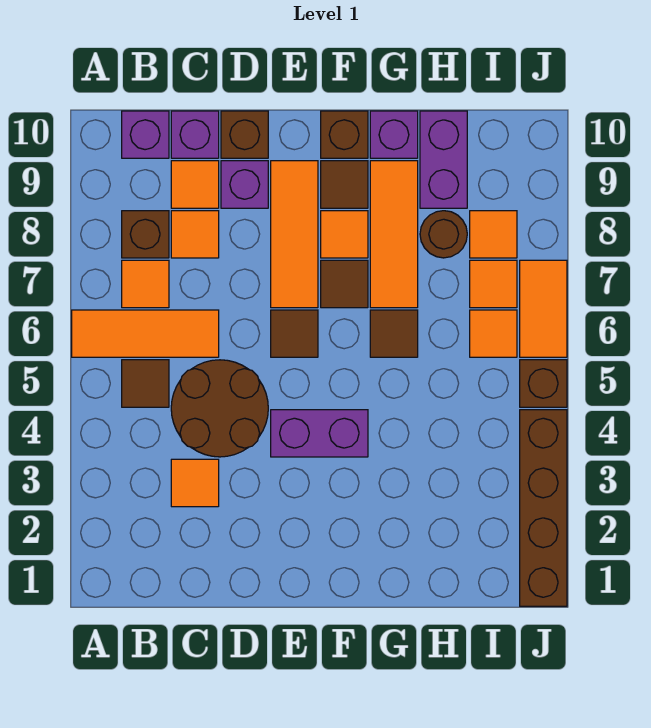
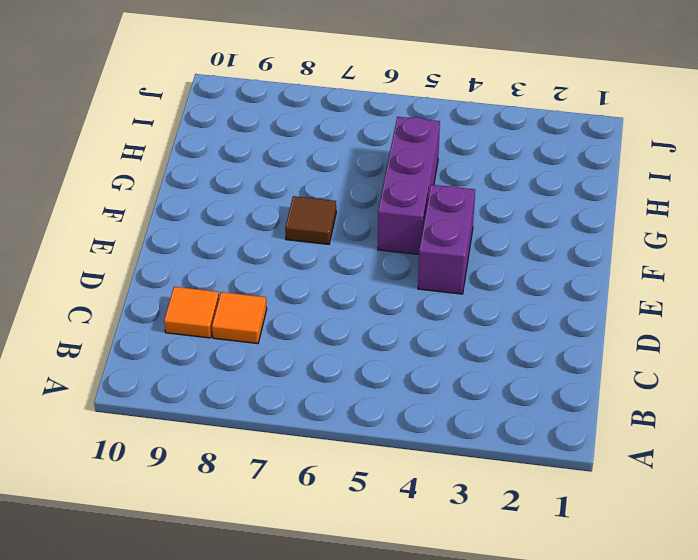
purple 1x3 brick [378,117,440,254] -> none
none -> orange 1x3 tile [72,310,219,357]
none -> brown 1x1 tile [122,360,169,407]
none -> orange 1x1 tile [122,260,169,308]
none -> brown 1x1 brick [122,211,169,258]

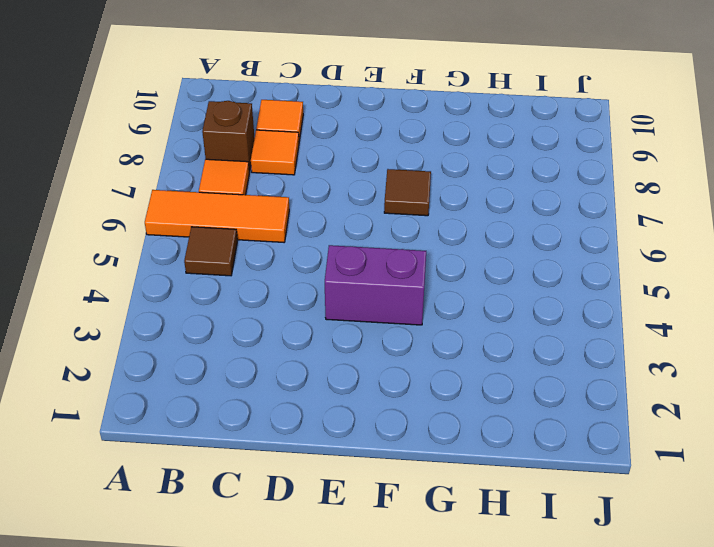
none -> purple 1x1 brick [122,111,169,158]
none -> orange 1x1 tile [171,459,219,507]
none -> brown 2x2 round brick [171,360,268,457]
none -> purple 1x1 brick [171,111,219,158]

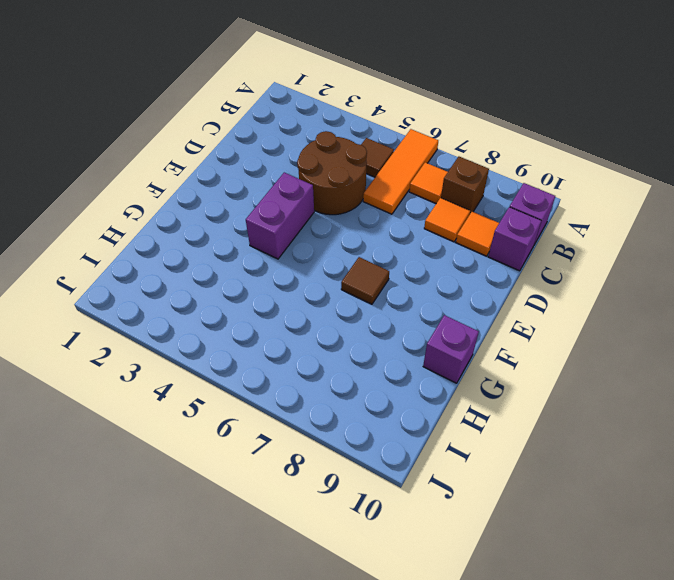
none -> orange 1x1 tile [171,459,219,507]
none -> purple 1x1 brick [221,161,268,208]
none -> brown 1x1 brick [221,111,268,158]
none -> brown 1x1 tile [271,310,318,357]

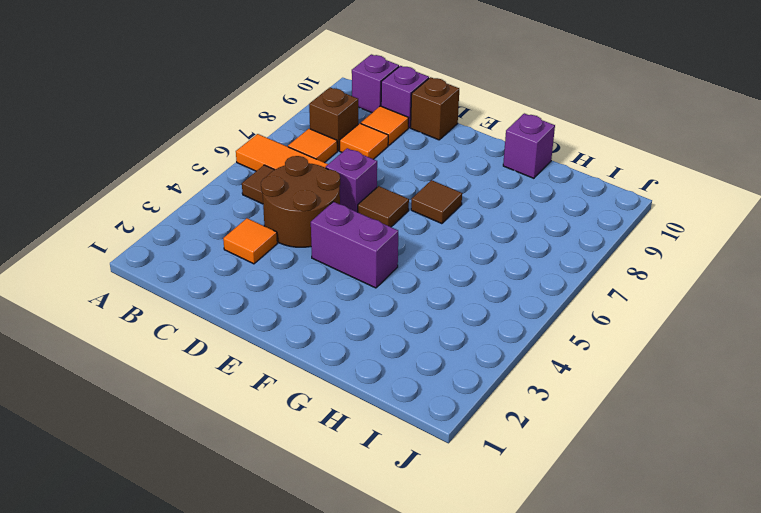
purple 1x1 brick [326,148,377,212] -> purple 1x1 brick moved to [221,161,268,208]
none -> orange 1x3 tile [271,161,318,308]
none -> orange 1x1 tile [321,211,368,258]
none -> brown 1x1 tile [321,161,368,208]
none -> brown 1x1 brick [321,111,368,158]

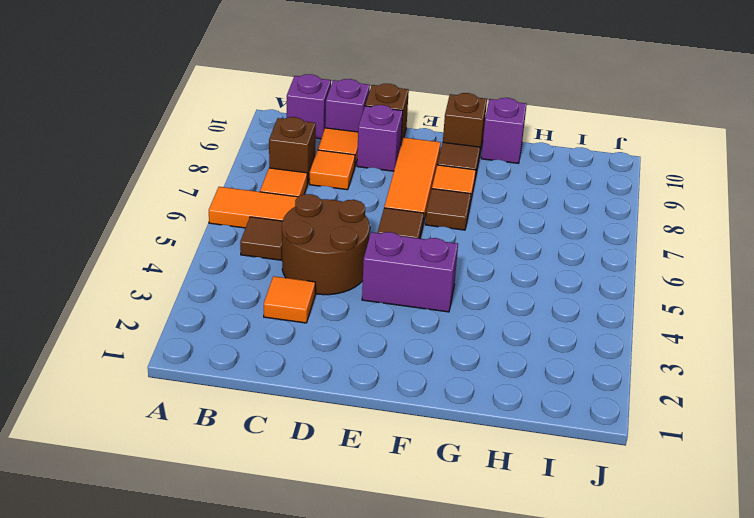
none -> brown 1x1 tile [370,310,418,357]
none -> orange 1x3 tile [370,161,418,308]
none -> brown 1x1 round brick [420,211,467,258]
none -> purple 1x2 brick [420,111,467,208]

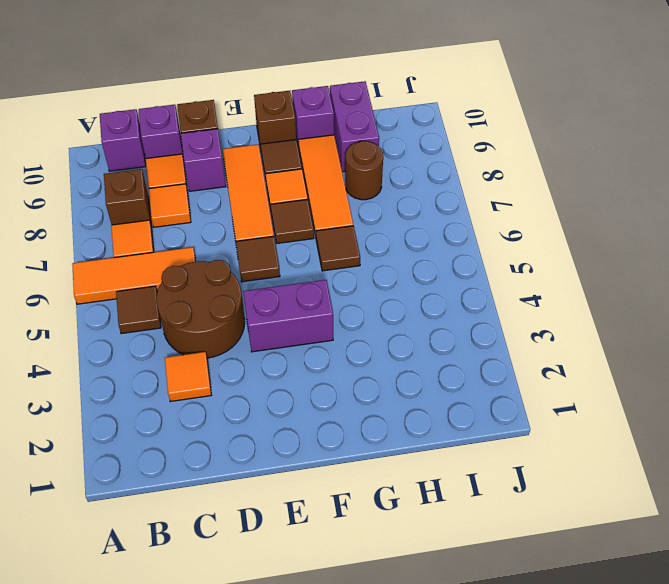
none -> orange 1x1 tile [470,310,517,357]
none -> orange 1x1 tile [470,260,517,308]
none -> orange 1x1 tile [470,211,517,258]
none -> brown 1x4 brick [520,410,567,606]

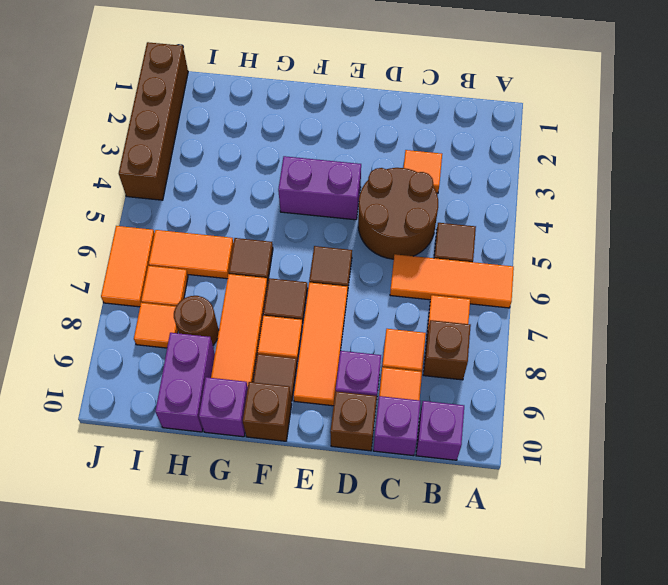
orange 1x2 tile [149,230,233,279] -> orange 1x1 tile [470,310,517,357]
none -> brown 1x1 brick [520,360,567,407]

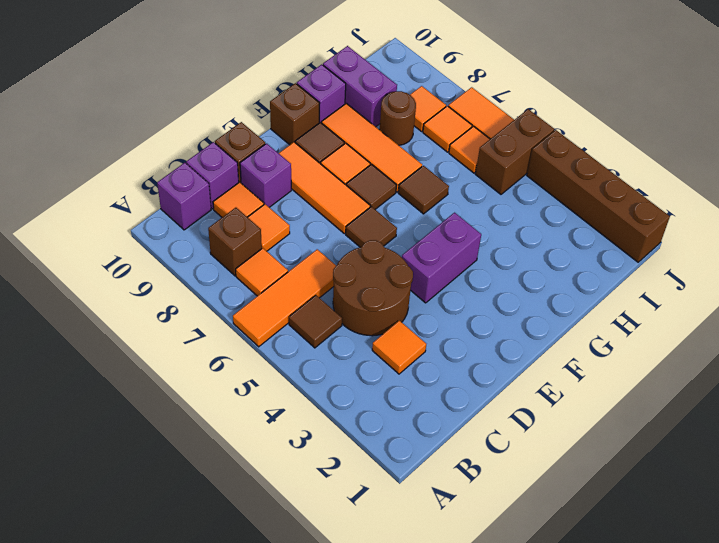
brown 1x2 brick [475,109,554,194] -> brown 1x1 brick [520,360,567,407]

